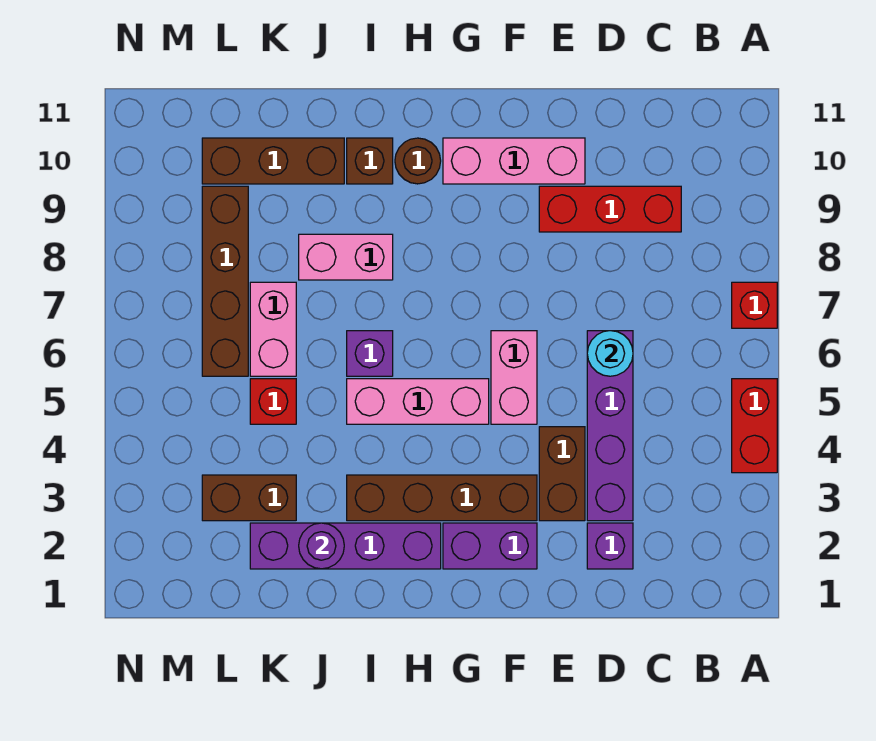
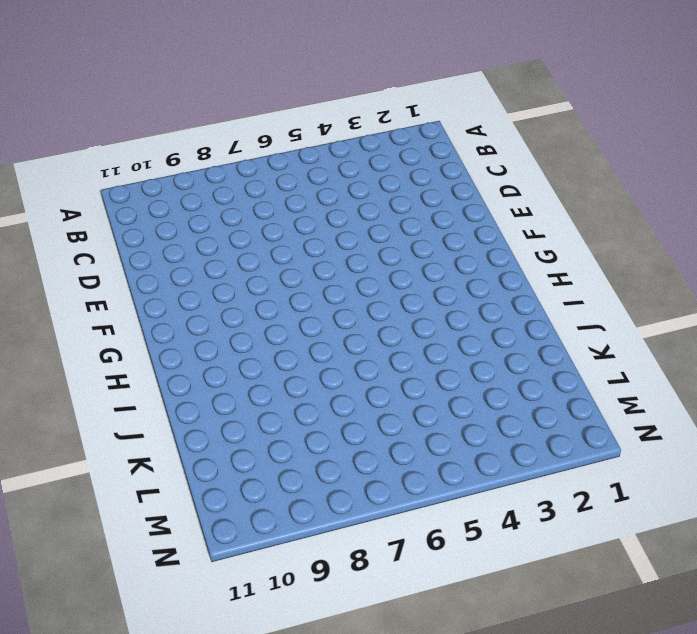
none -> red 1x2 brick [732,379,777,473]
none -> red 1x1 brick [732,282,777,328]
none -> red 1x3 brick [539,186,681,232]

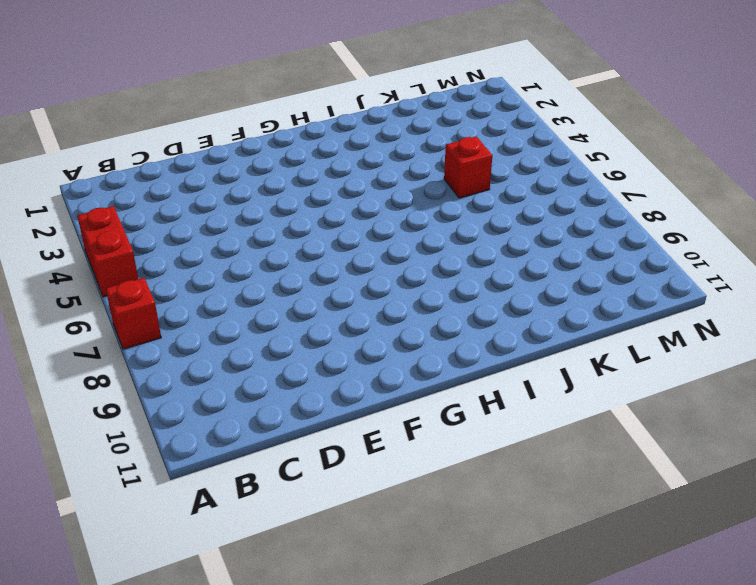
none -> red 1x3 brick [539,186,681,232]
none -> purple 1x1 brick [587,523,633,569]
none -> purple 1x4 brick [587,331,633,521]

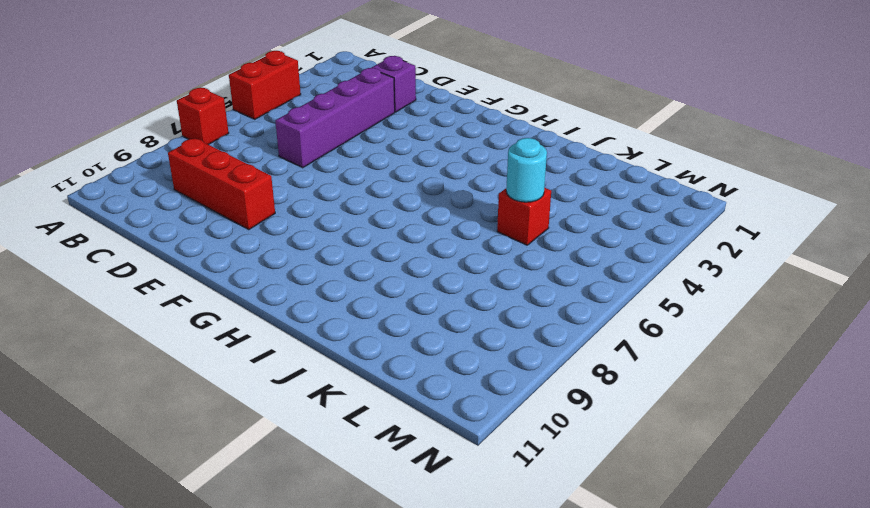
cyan 1x1 round brick [506,138,547,202] -> cyan 1x1 round brick moved to [587,331,633,376]
none -> brown 1x2 brick [539,427,585,521]
none -> pink 1x3 brick [443,138,585,184]
none -> purple 1x2 brick [443,523,537,569]

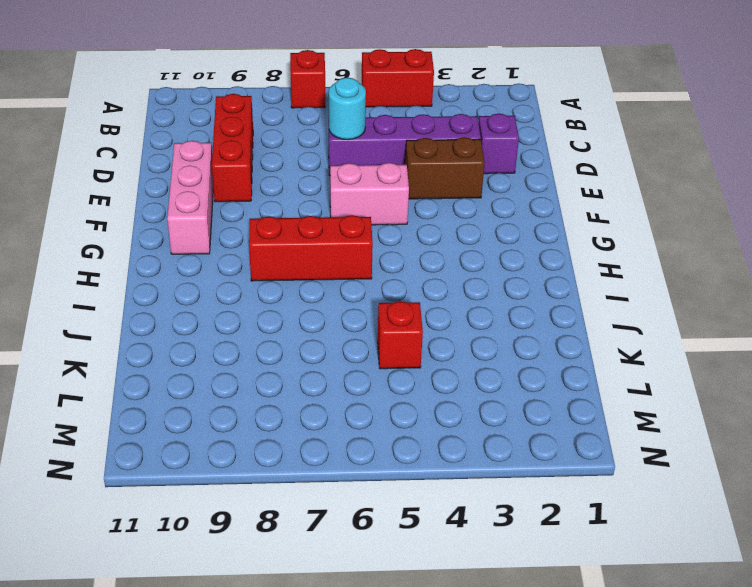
red 1x3 brick [249,215,373,281] -> none
none -> purple 1x2 brick [443,523,537,569]
none -> brown 1x4 brick [347,475,537,521]
none -> pink 1x3 brick [347,379,489,424]

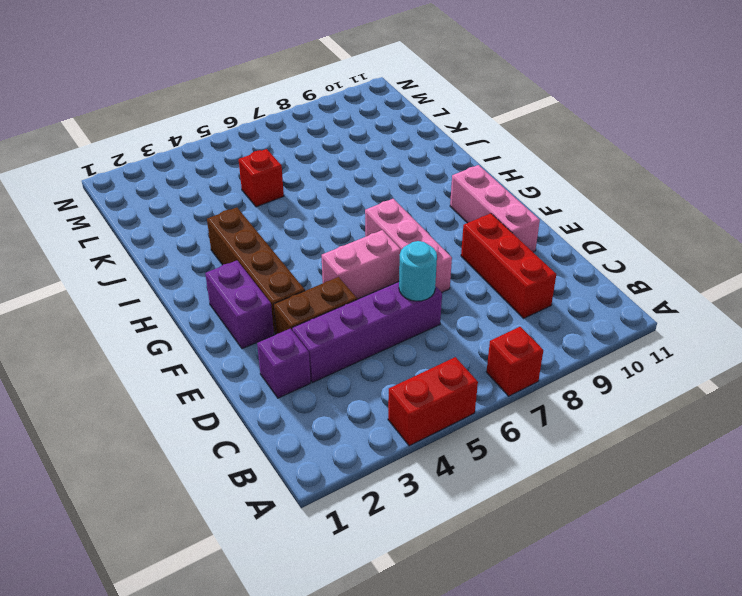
pink 1x3 brick [365,199,452,292] -> pink 1x3 brick moved to [347,379,489,424]
none -> purple 1x4 brick [250,523,441,569]
none -> brown 1x1 round brick [395,138,441,184]
none -> purple 1x1 brick [347,331,393,376]

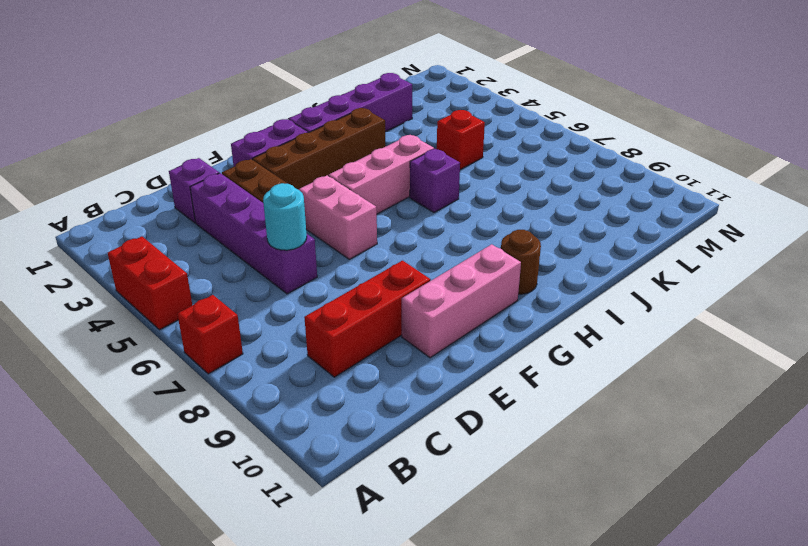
none -> pink 1x2 brick [299,234,393,280]
none -> brown 1x1 brick [347,138,393,184]
none -> brown 1x3 brick [202,138,344,184]

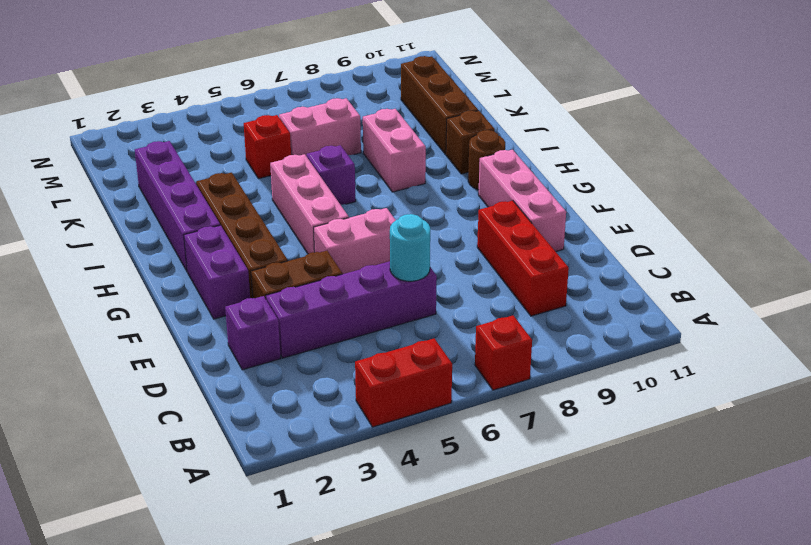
none -> brown 1x2 brick [202,475,296,521]
none -> brown 1x4 brick [202,186,248,376]
none -> purple 1x1 round brick [299,523,344,569]

